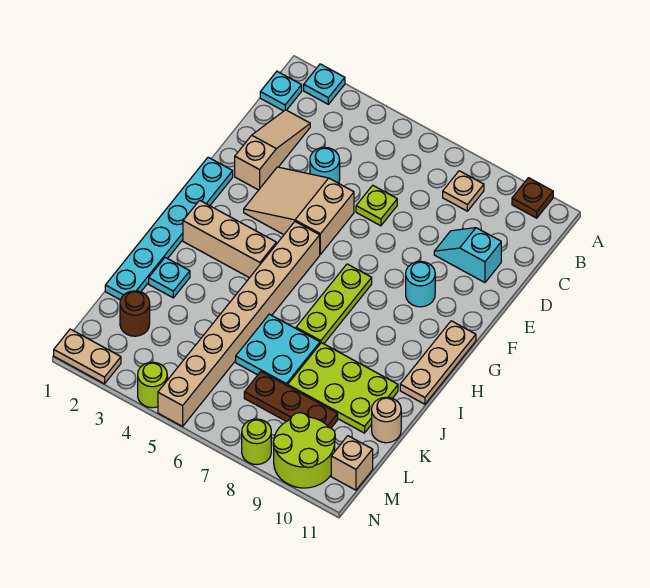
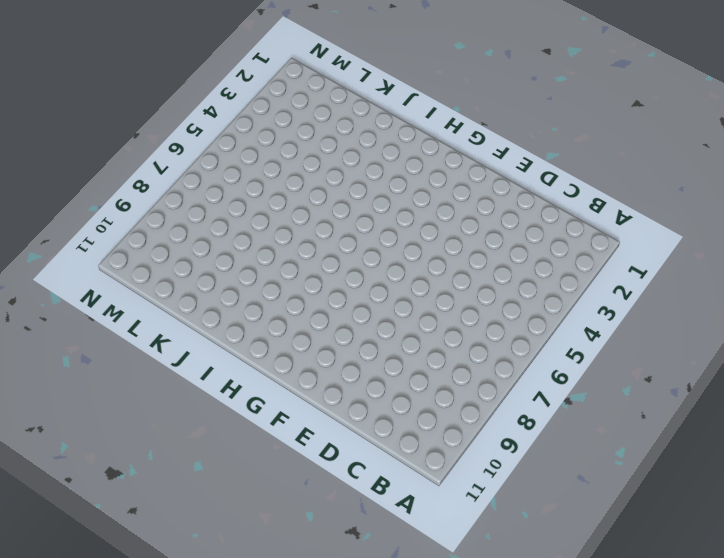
none -> cyan 1x1 plate [304,64,345,104]
none -> brown 1x1 plate [512,178,553,218]
none -> cyan 1x1 plate [260,71,302,111]

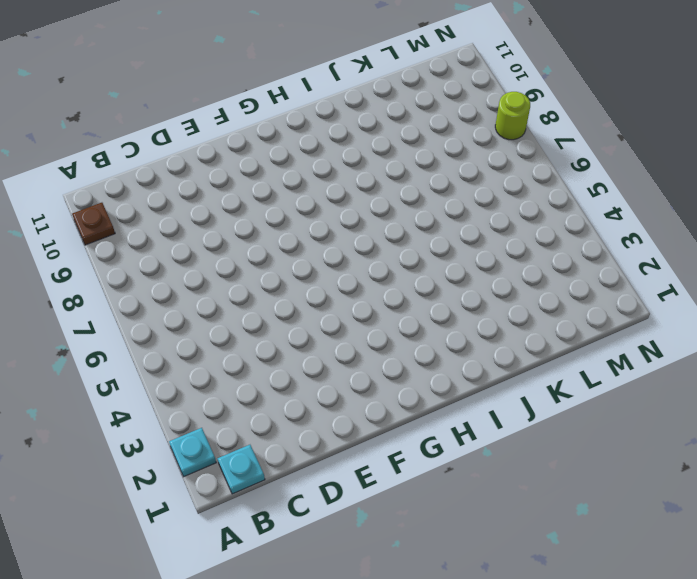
none -> tan 1x1 plate [443,171,484,211]
none -> tan 1x3 slope [235,110,310,190]
none -> cyan 1x1 round brick [310,147,340,183]

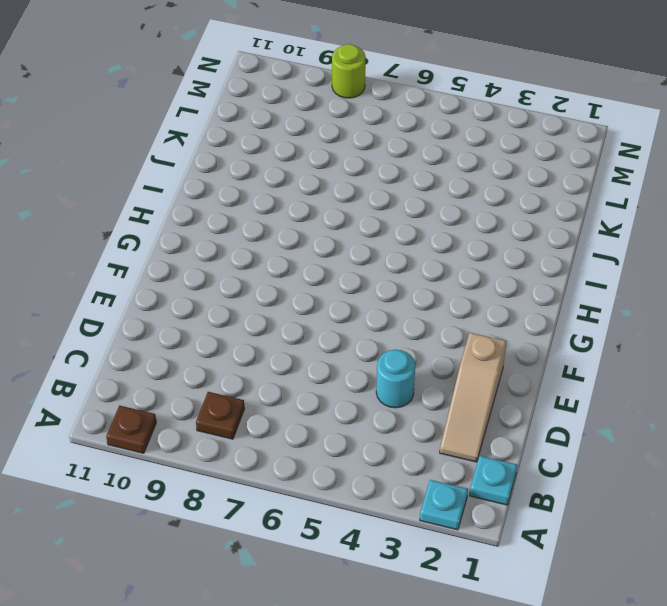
brown 1x1 plate [196,392,245,439] -> tan 1x1 plate [443,171,484,211]
none -> lime 1x1 plate [356,185,397,226]
none -> cyan 1x2 slope [434,228,501,283]
none -> tan 2x3 slope [244,167,354,254]

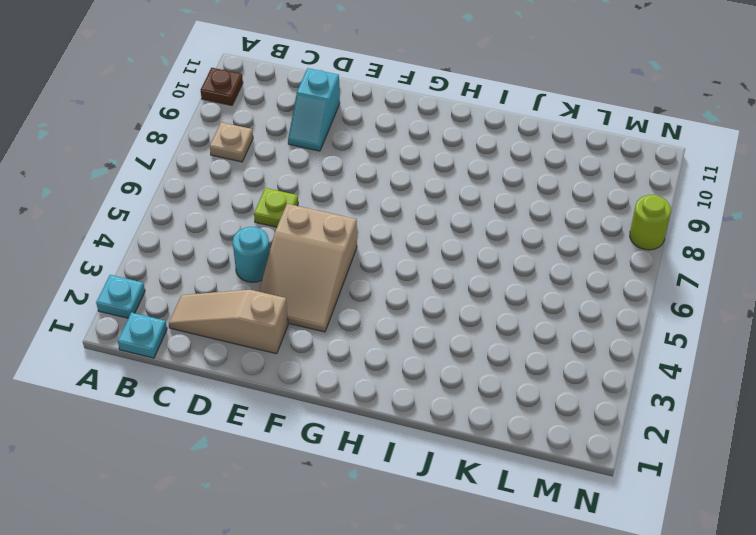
none -> cyan 1x6 plate [105,157,233,300]
none -> cyan 1x1 round brick [406,261,435,307]
none -> tan 1x8 brick [158,222,320,426]

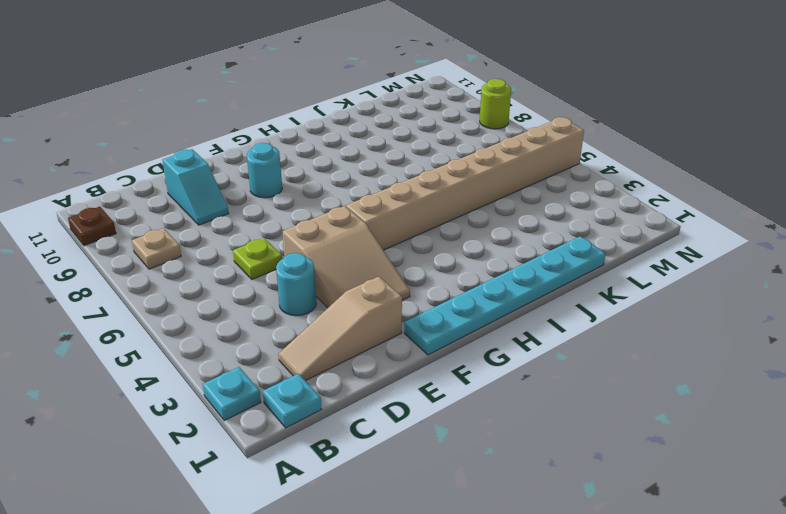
none -> lime 1x3 plate [296,264,372,344]
none -> tan 1x3 plate [400,321,476,404]
none -> tan 1x3 brick [183,200,276,278]

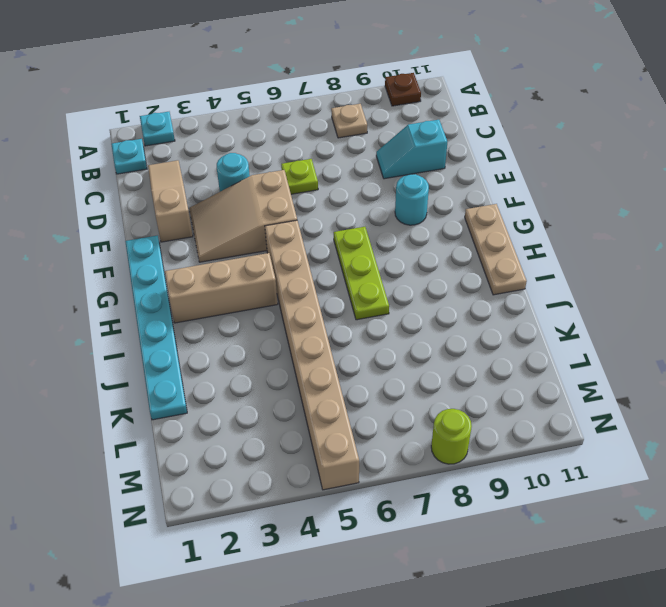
none -> cyan 1x1 plate [149,257,190,298]
none -> cyan 2x2 plate [236,314,320,386]
none -> lime 2x3 plate [288,343,398,433]

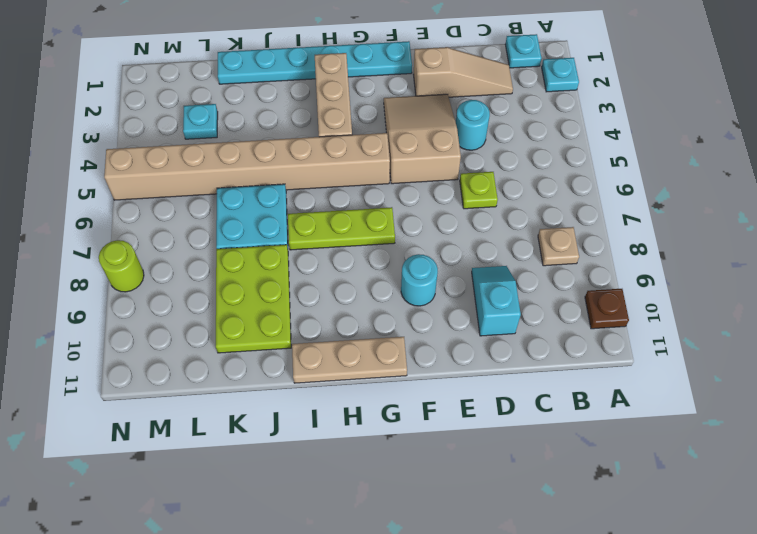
cyan 1x1 plate [183,104,218,139] -> cyan 1x1 plate moved to [149,257,190,298]
none -> tan 1x1 round brick [372,397,401,443]
none -> brown 1x1 round brick [120,291,150,336]
none -> brown 1x3 plate [244,372,338,428]

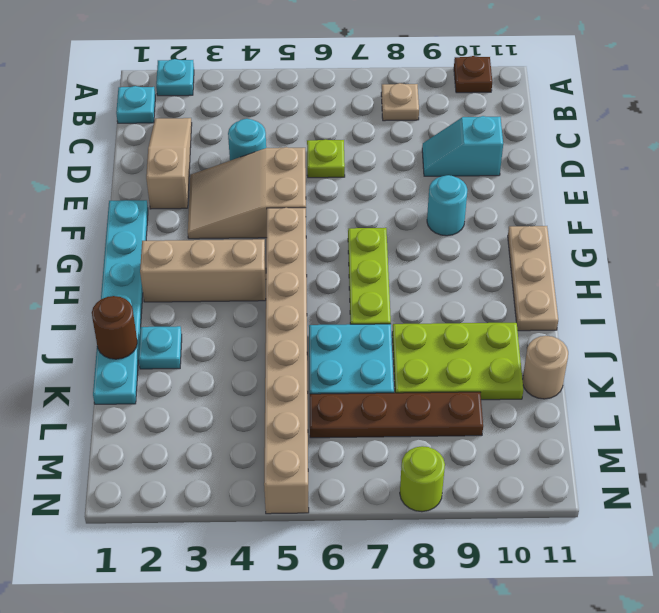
brown 1x1 round brick [92,296,137,359] -> brown 1x1 round brick moved to [120,291,150,336]
brown 1x4 plate [310,392,483,438] -> brown 1x3 plate [244,372,338,428]
none -> lime 2x2 round brick [273,413,335,488]
none -> tan 1x1 brick [331,436,373,490]
none -> tan 1x2 plate [54,329,121,384]

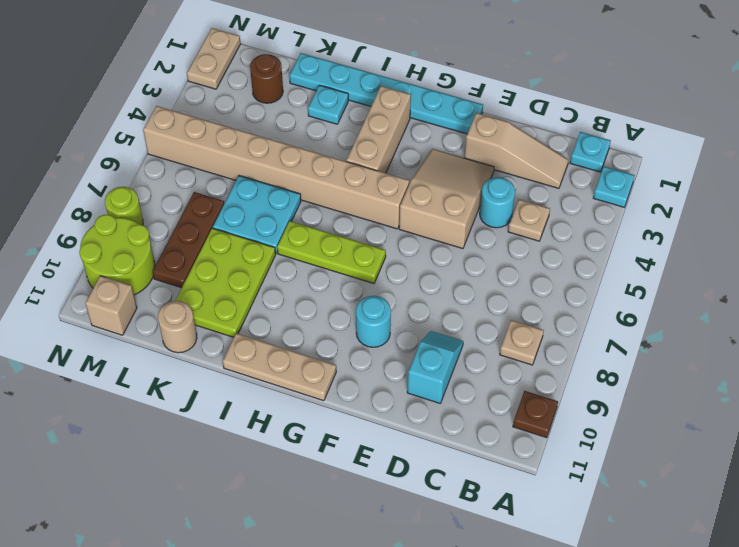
tan 1x1 plate [508,199,550,241] -> none
none -> lime 1x1 plate [356,185,397,226]
none -> lime 1x1 round brick [138,362,167,408]

